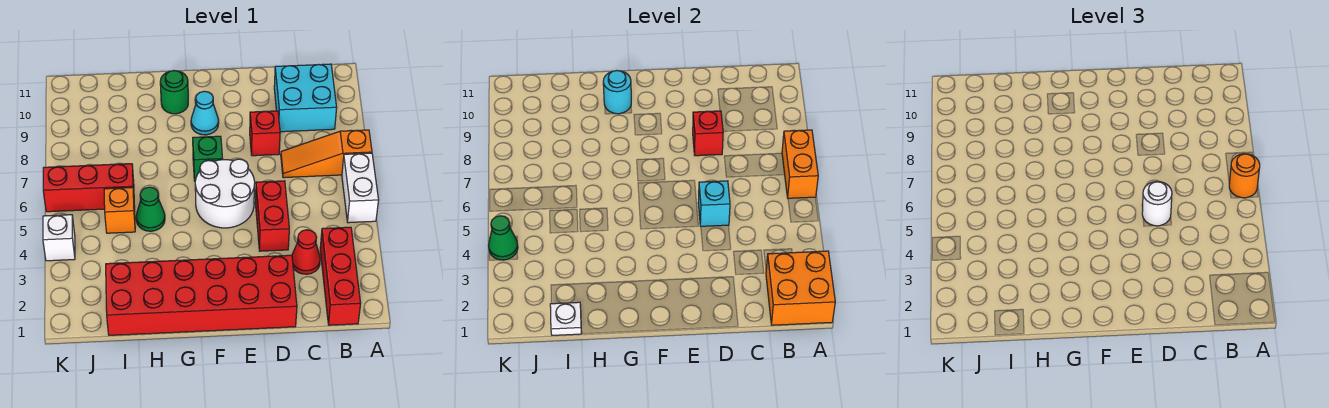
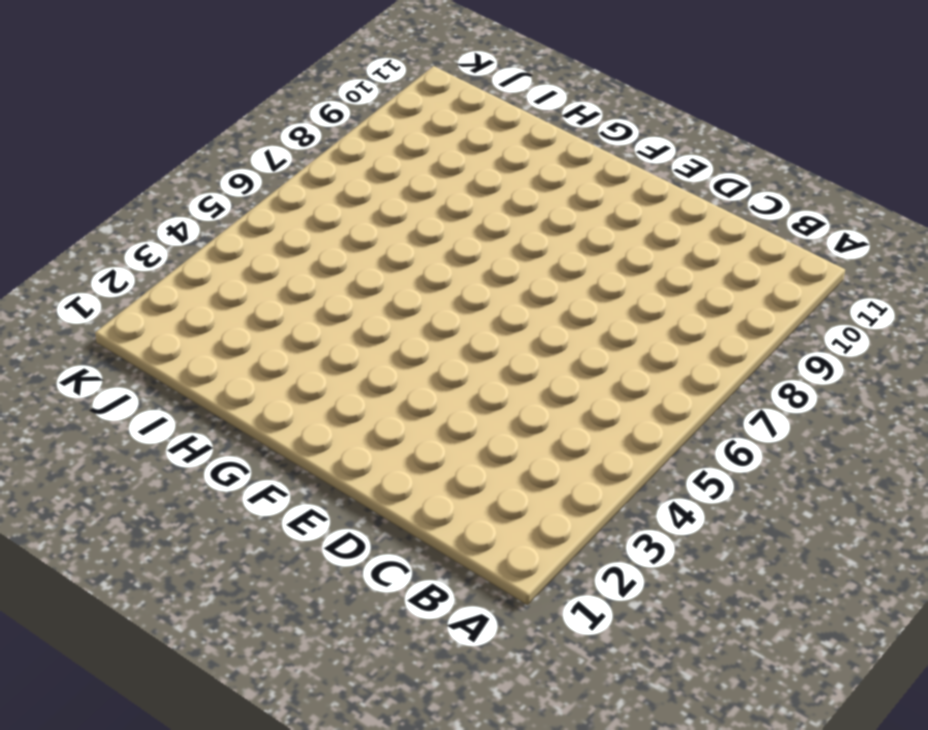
none -> white 1x2 brick [342,153,379,223]
none -> orange 1x3 slope [281,130,372,178]
none -> red 1x3 brick [320,227,361,325]

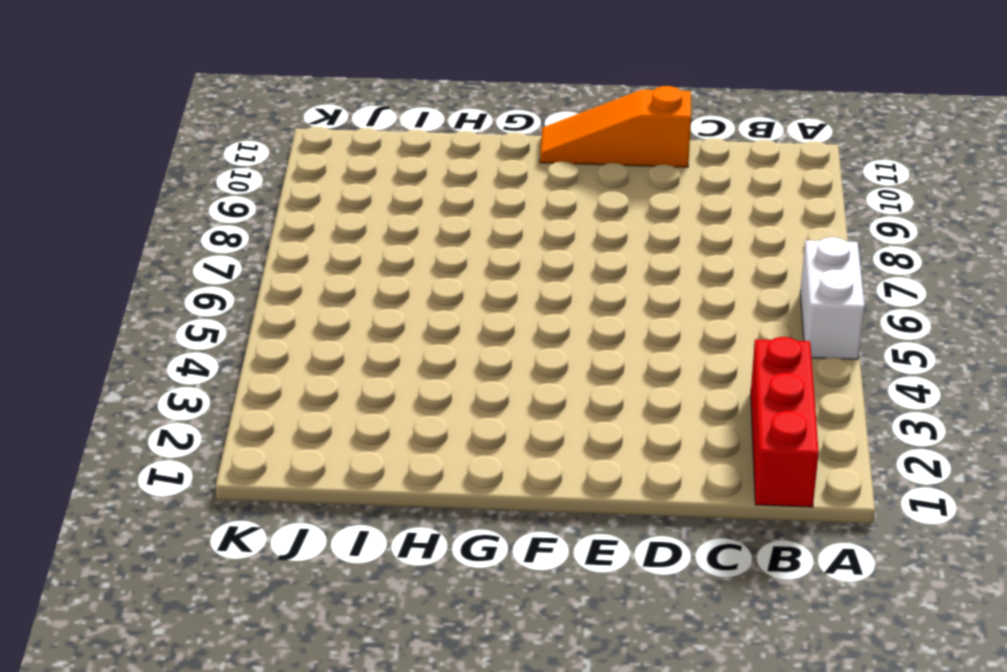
orange 1x3 slope [540,86,691,167] -> orange 1x3 slope moved to [281,130,372,178]
none -> cyan 2x2 brick [274,64,337,132]
none -> red 1x1 cone [292,230,320,274]
none -> red 2x6 brick [106,255,297,335]

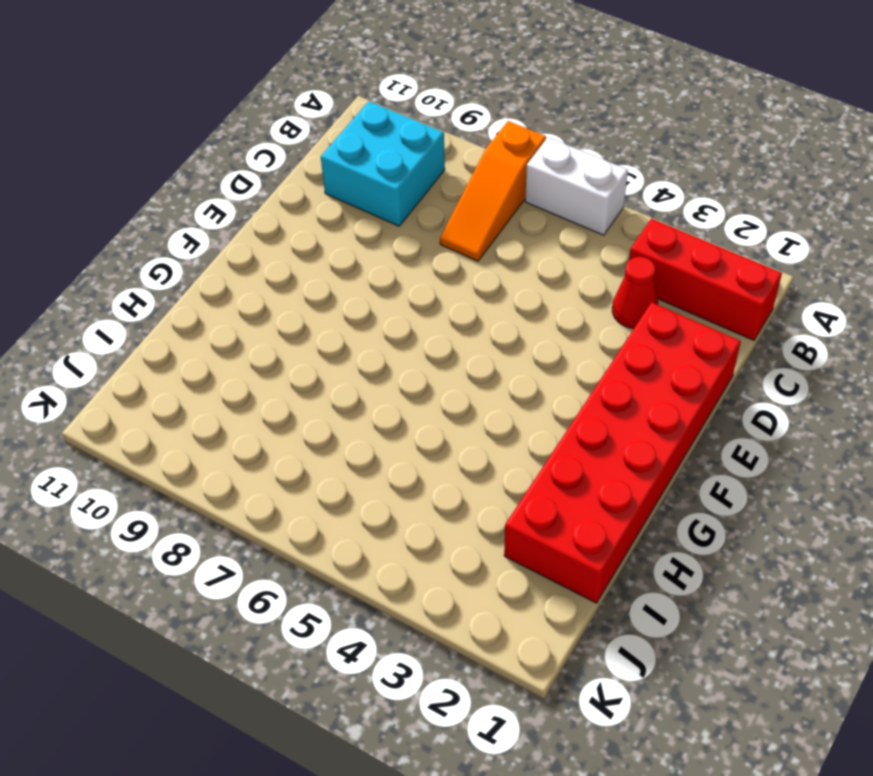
none -> red 1x2 brick [255,181,289,251]
none -> red 1x1 brick [250,111,280,156]
none -> white 2x2 round brick [195,159,255,228]

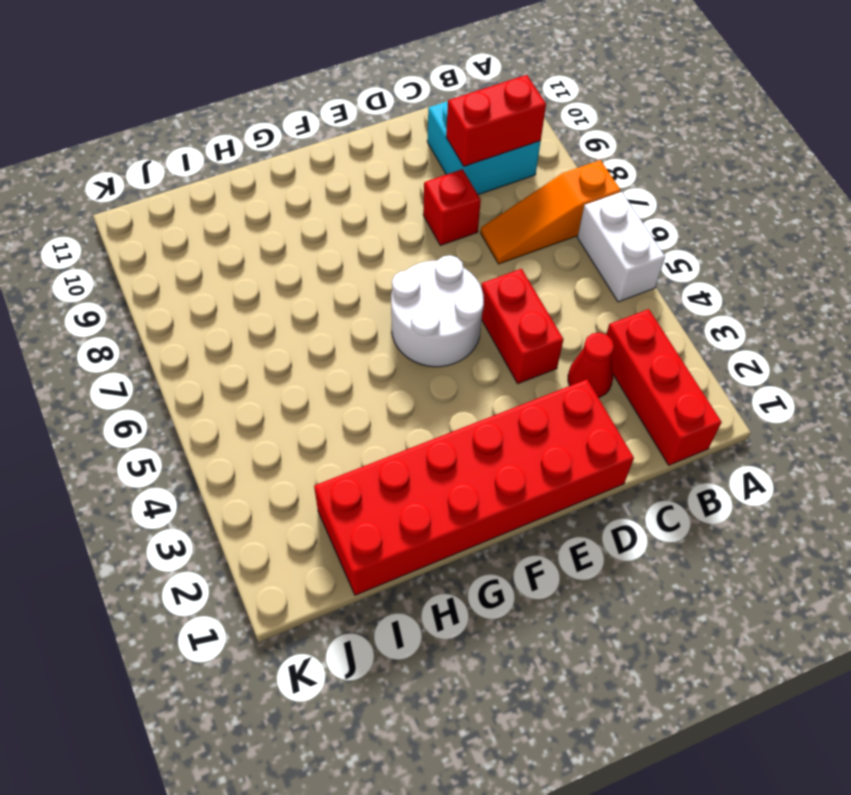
red 1x2 brick [446,75,546,166] -> none
none -> green 1x1 brick [193,136,223,181]
none -> cyan 1x1 cone [191,91,219,135]
none -> green 1x1 round brick [160,71,188,114]

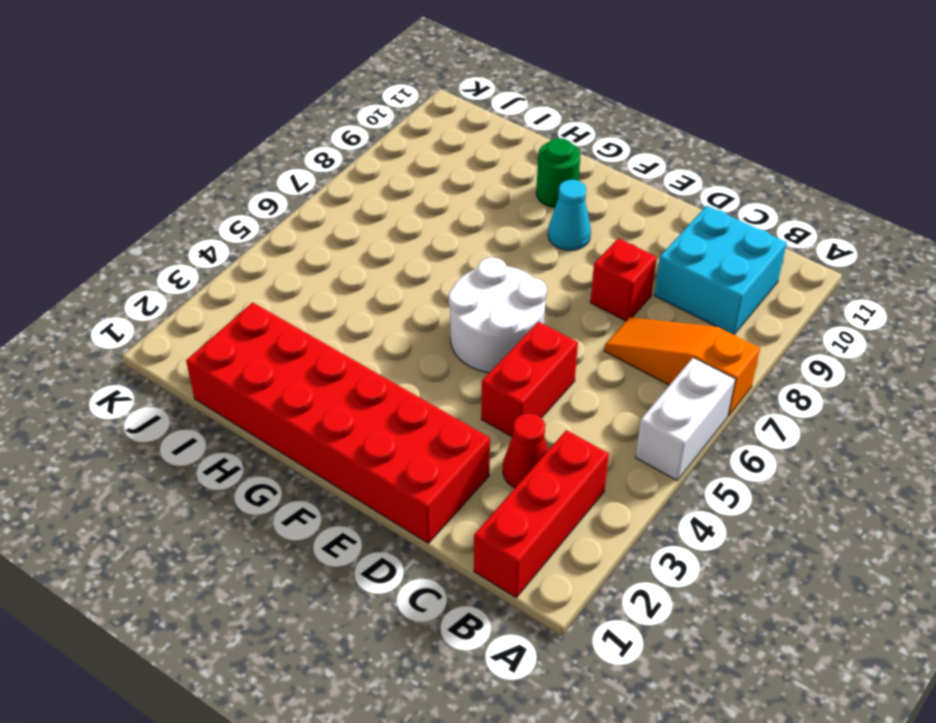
none -> green 1x1 brick [193,136,223,181]
none -> green 1x1 cone [136,187,165,231]
none -> orange 1x1 brick [104,187,135,233]

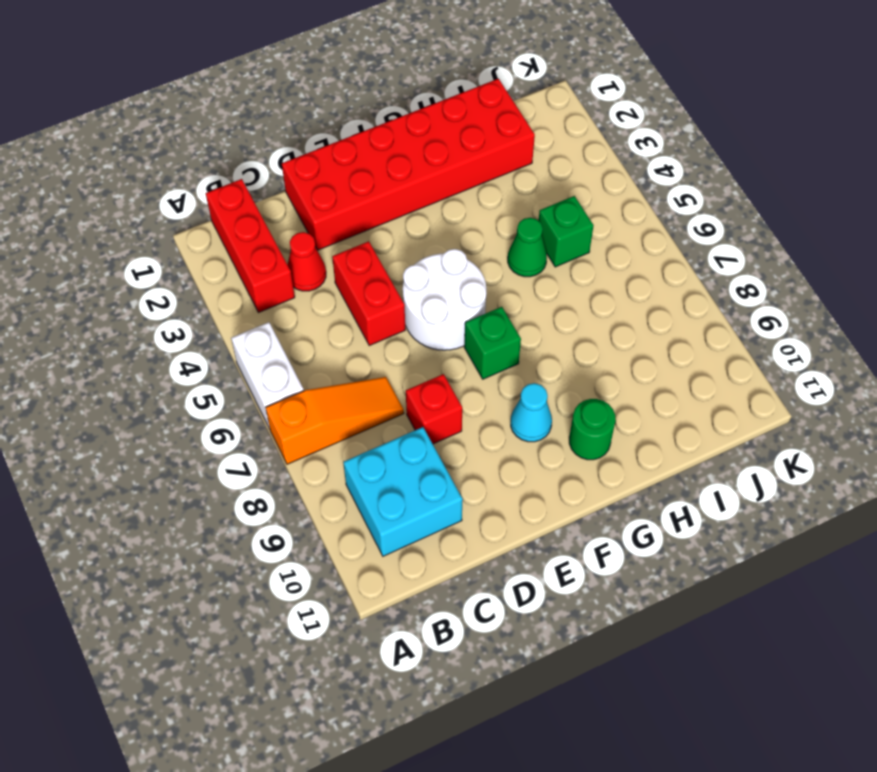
green 1x1 brick [539,196,594,267] -> orange 1x1 brick [104,187,135,233]
none -> red 1x3 brick [43,164,134,212]
none -> white 1x1 brick [43,215,75,261]
none -> orange 2x2 brick [766,251,835,325]

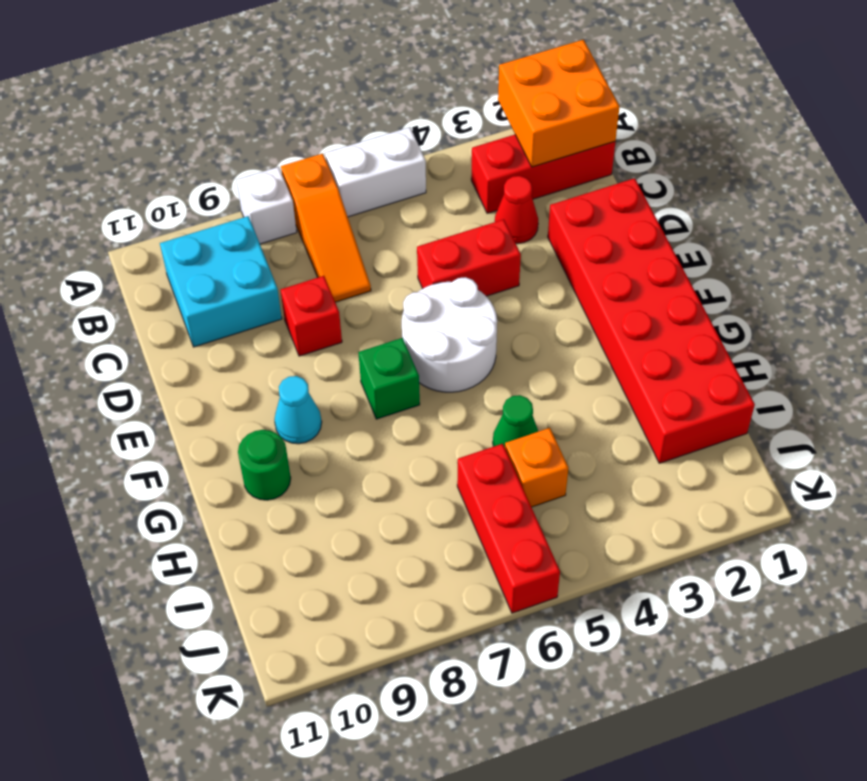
white 1x1 brick [237,167,297,244] -> white 1x1 brick moved to [43,215,75,261]
none -> orange 1x2 brick [782,130,818,198]
none -> cyan 1x1 brick [698,181,730,226]
none -> red 1x1 brick [693,111,723,156]

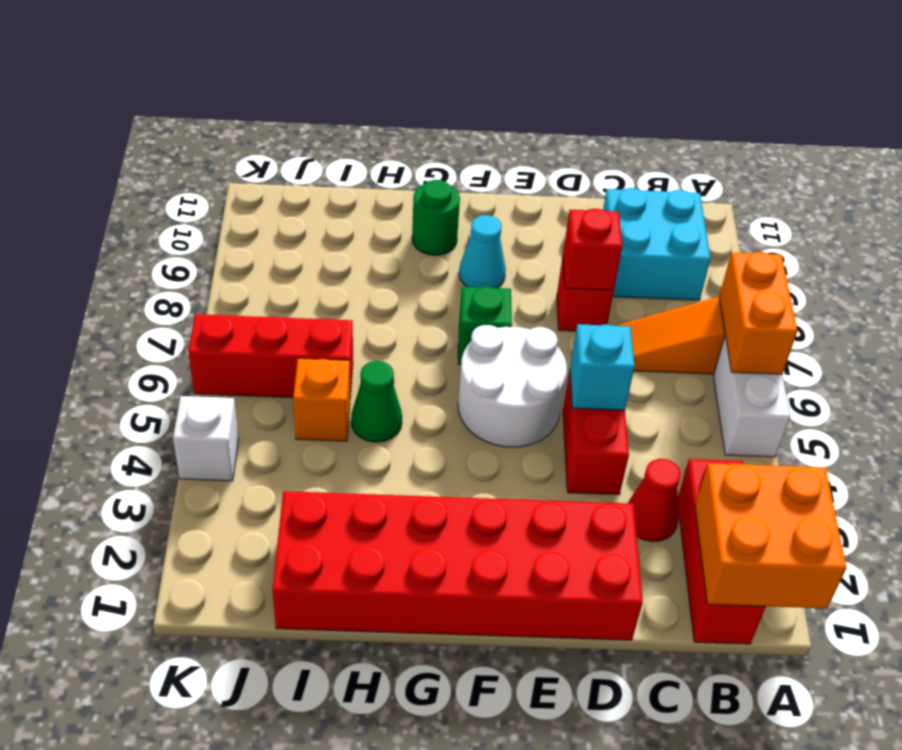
none -> cyan 1x1 round brick [603,71,631,114]
none -> white 1x1 plate [550,302,582,335]
none -> green 1x1 cone [488,216,518,260]

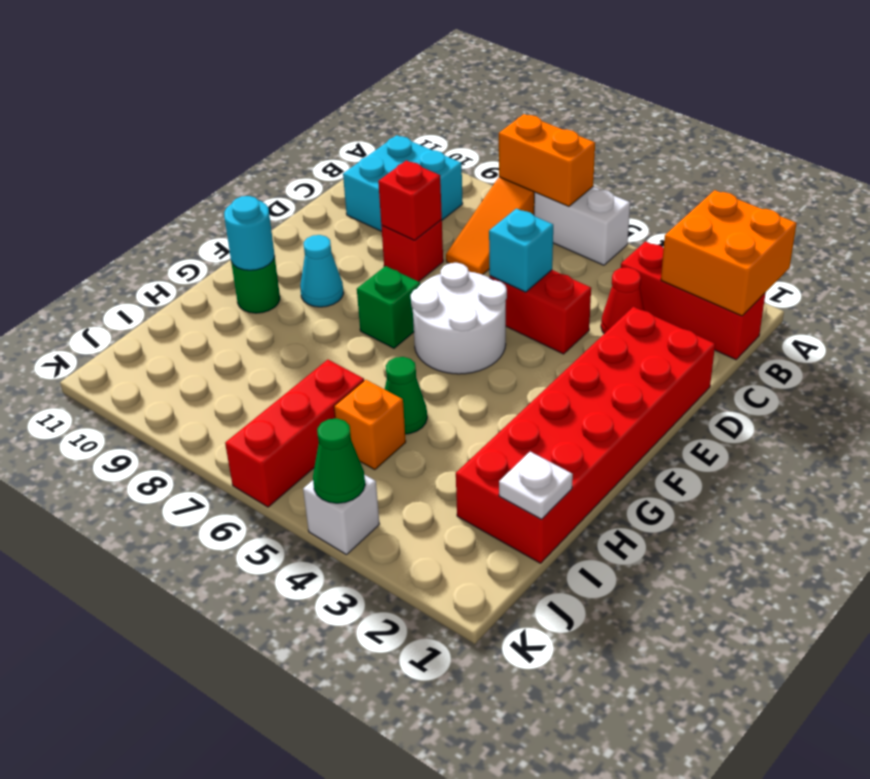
none -> orange 1x1 round brick [1229,154,1260,198]
none -> white 1x1 round brick [1142,181,1172,226]

